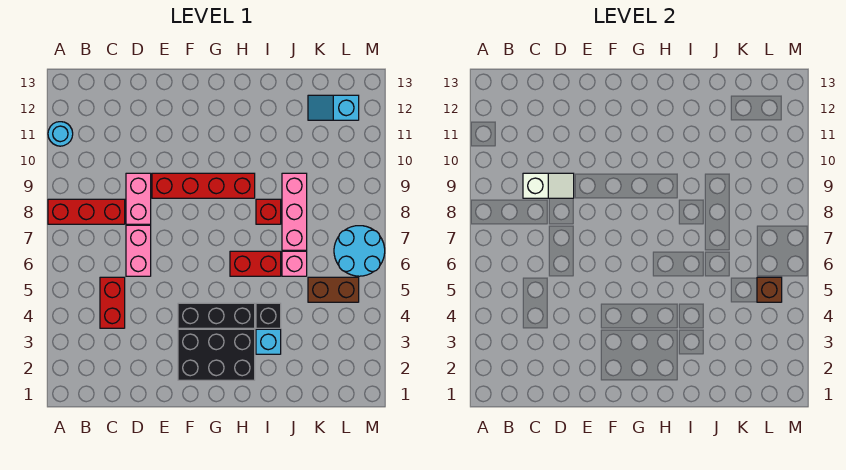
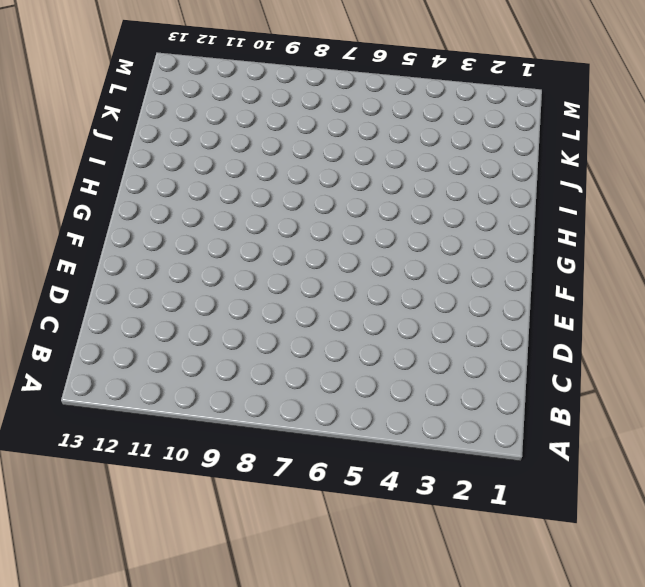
none -> red 1x3 brick [48,199,125,224]
none -> cyan 1x1 round brick [48,122,73,146]
none -> red 1x2 brick [100,277,125,328]

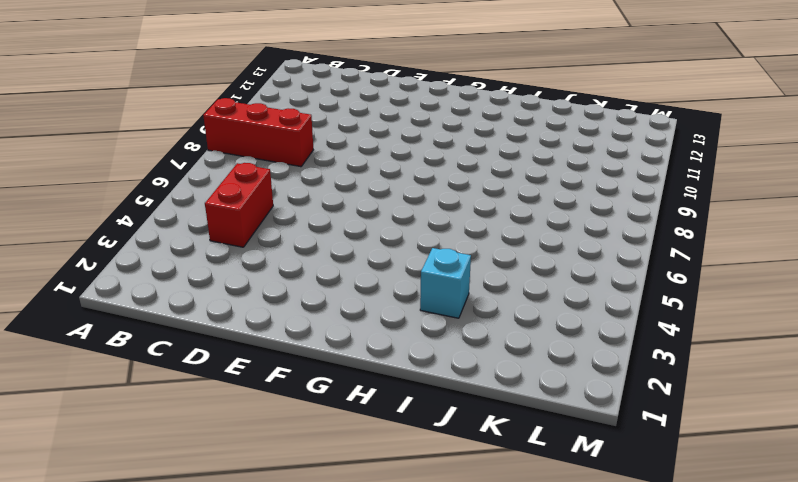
none -> cyan 1x1 round brick [48,122,73,146]
none -> pink 1x2 brick [126,225,151,276]
none -> pink 1x2 brick [126,173,151,224]

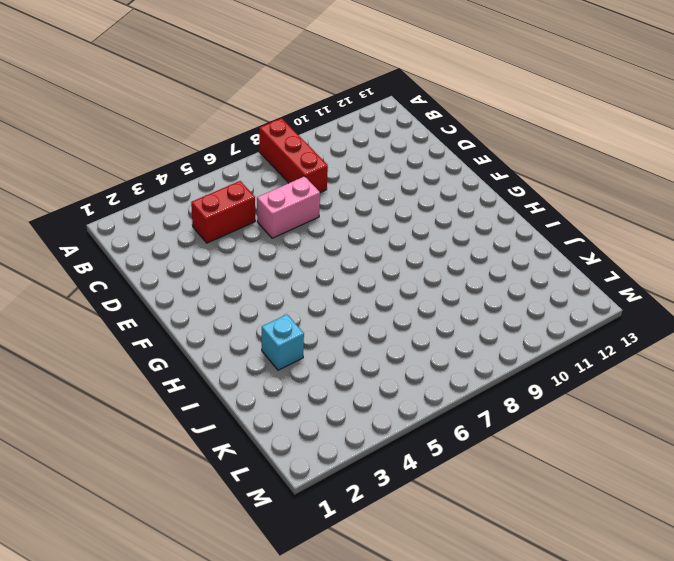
none -> cyan 1x1 round brick [48,122,73,146]
none -> pink 1x2 brick [126,173,151,224]
none -> red 1x4 brick [152,173,255,198]

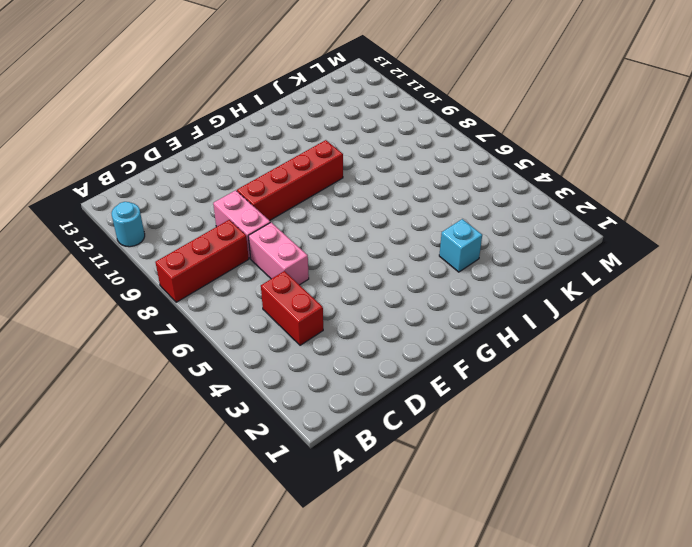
none -> black 2x3 brick [178,329,255,380]
none -> black 1x3 brick [178,303,255,328]
none -> red 1x2 brick [230,251,281,276]

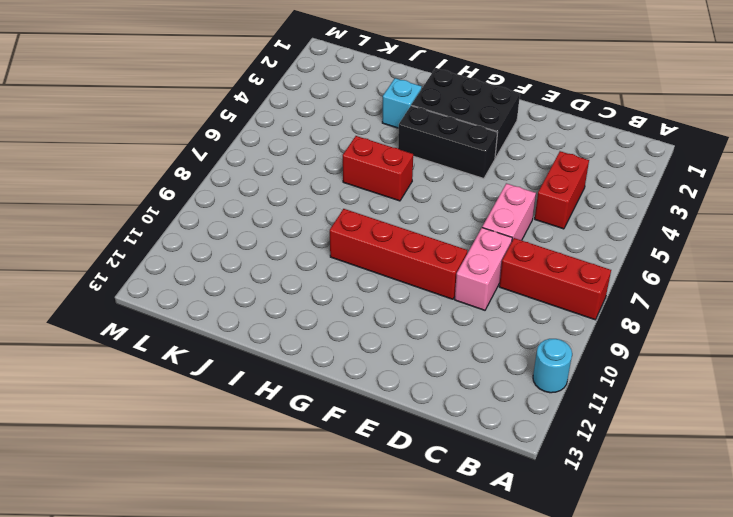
none -> black 1x1 brick [256,303,281,328]
none -> red 1x1 brick [256,199,281,224]
none -> pink 1x1 brick [282,251,307,276]

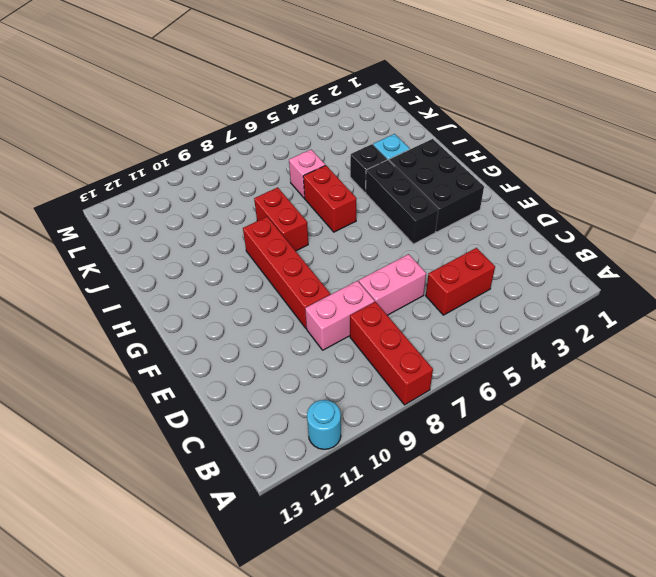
red 1x2 brick [254,187,308,251] -> red 1x1 brick [256,199,281,224]
none -> pink 1x3 brick [282,173,307,250]
none -> brown 1x2 brick [308,277,359,302]
none -> cyan 1x2 slope [308,95,359,120]

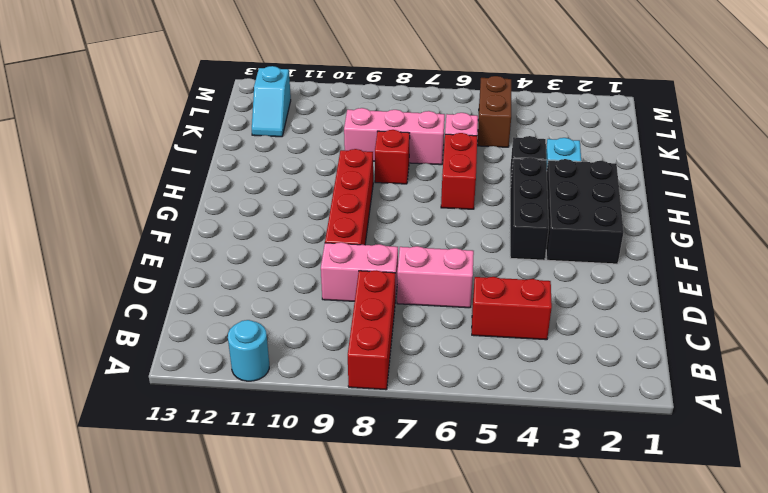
none -> cyan 2x2 round brick [334,226,385,276]
none -> white 1x2 slope [523,173,574,198]
none -> brown 1x1 brick [757,277,782,302]

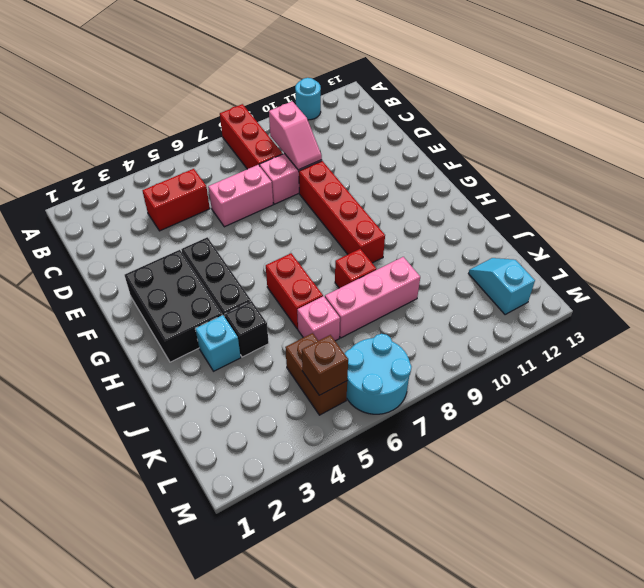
pink 1x2 slope [269,101,322,170] -> white 1x2 slope [523,173,574,198]

